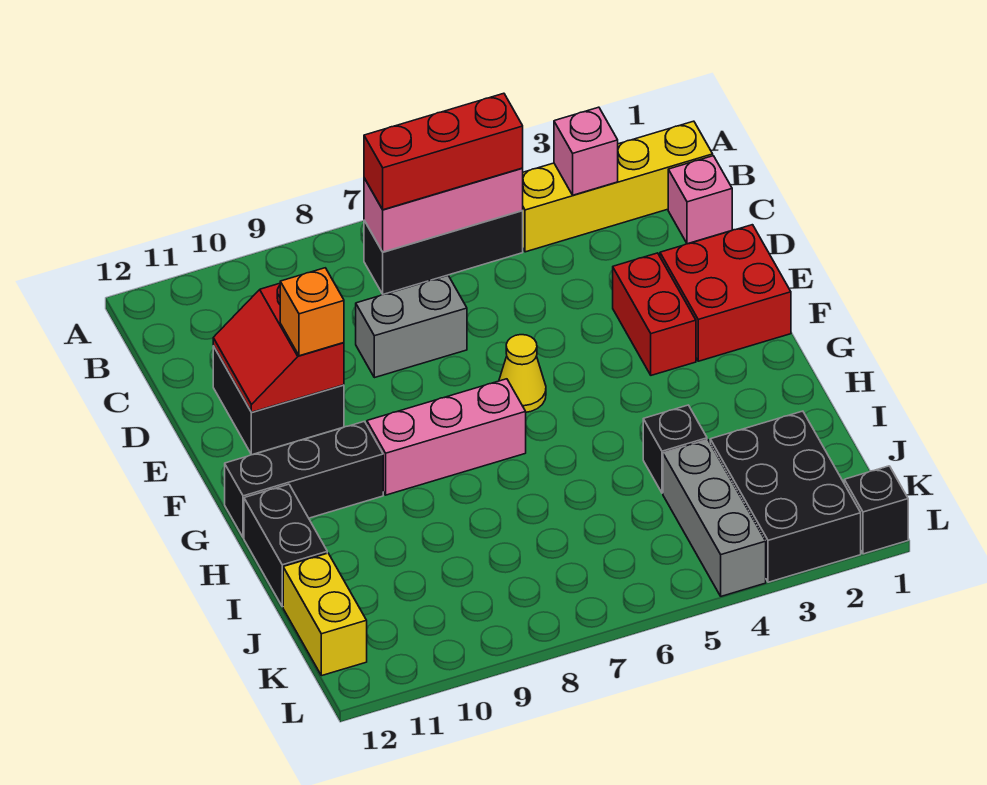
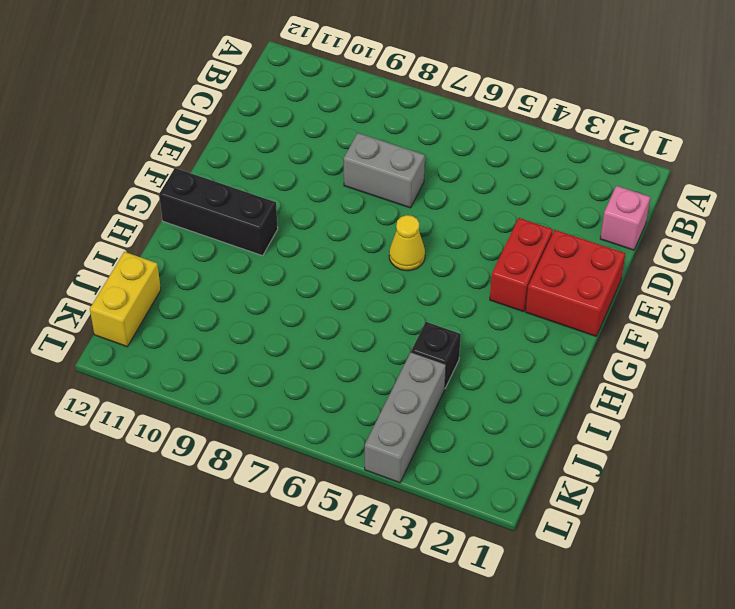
none -> yellow 1x4 brick [523,121,713,252]
none -> black 1x3 brick [364,210,523,294]
none -> black 2x2 brick [213,346,344,455]

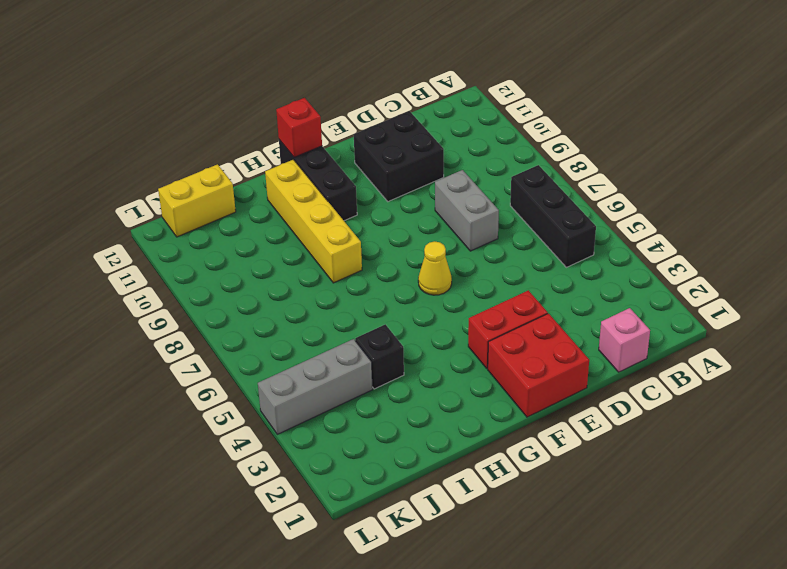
red 1x1 brick [276,98,322,157] -> none
yellow 1x4 brick [265,160,362,283] -> yellow 1x4 brick moved to [523,121,713,252]
none -> pink 1x3 brick [367,379,526,495]
none -> black 1x2 brick [244,484,327,607]
none -> black 2x3 brick [710,411,861,582]

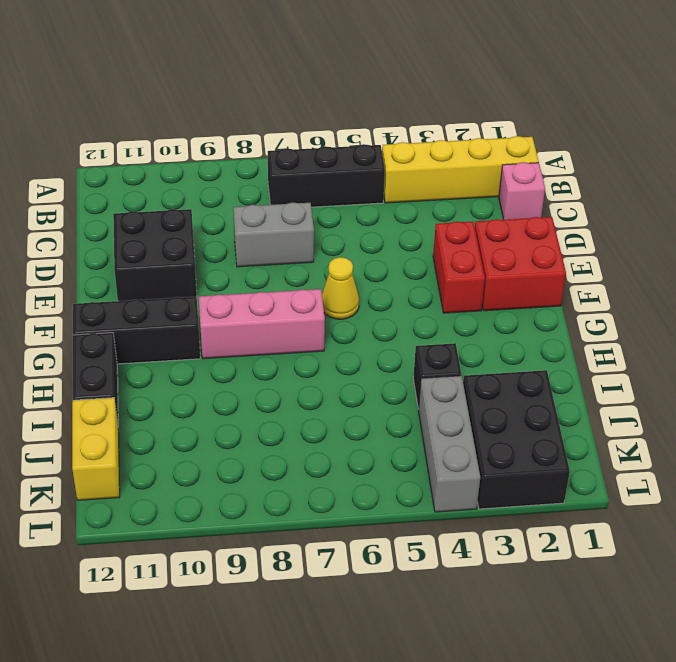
none -> black 1x1 brick [844,466,908,554]
none -> pink 1x1 brick [554,107,618,195]
none -> pink 1x3 brick [364,168,523,252]

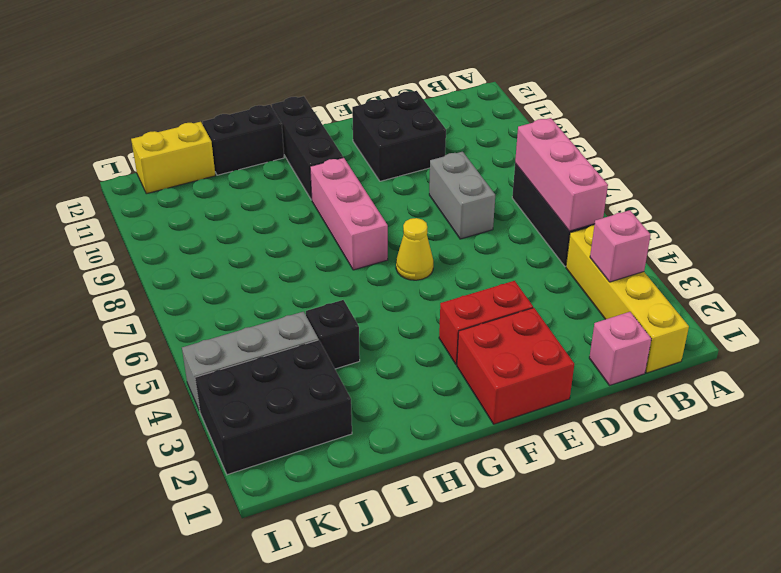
none -> black 1x1 brick [844,466,908,554]
none -> red 2x2 slope [213,283,344,412]
none -> red 1x3 brick [364,93,523,210]

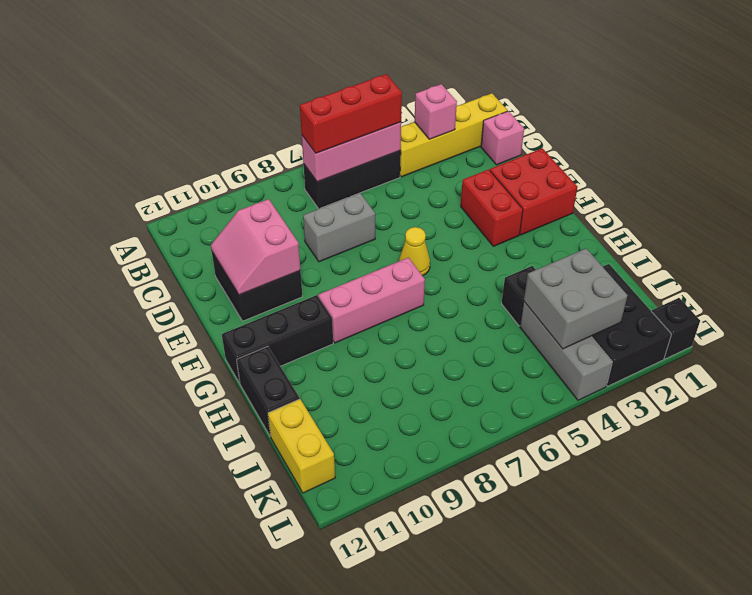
pink 2x2 slope [211,199,300,295] -> red 2x2 slope [213,283,344,412]
grey 2x2 brick [524,249,628,349] -> none
none -> orange 1x1 brick [280,268,344,356]

